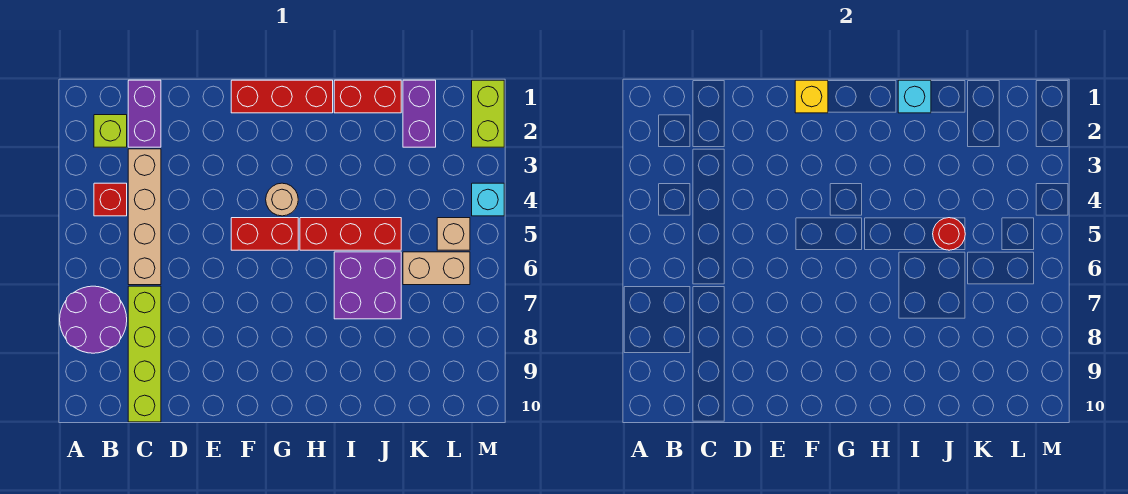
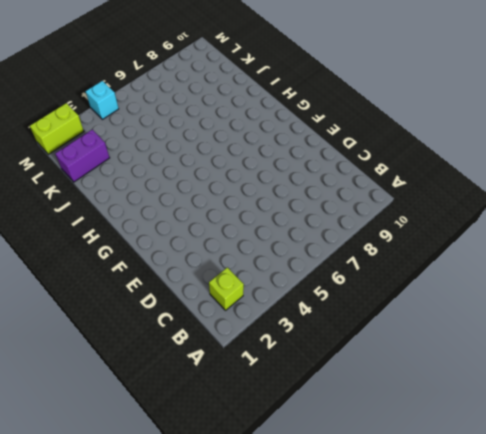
none -> purple 2x2 round brick [60,286,127,353]
none -> red 1x1 brick [94,183,127,216]
none -> purple 1x2 brick [128,80,161,147]

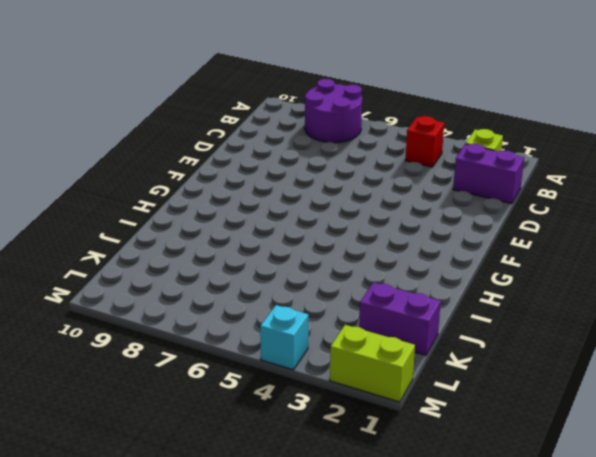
none -> tan 1x4 brick [128,149,161,285]
none -> lime 1x4 brick [128,286,161,422]
none -> red 1x3 brick [231,80,333,113]

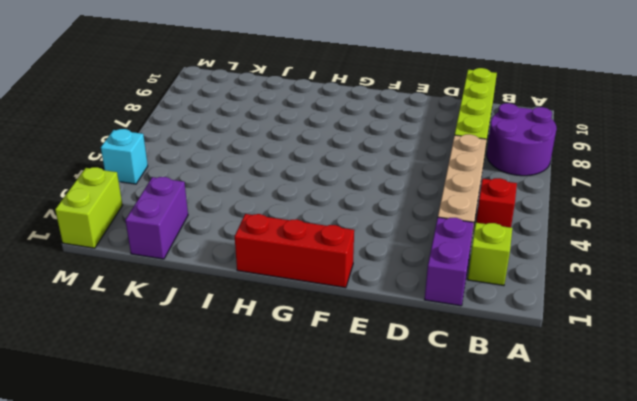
none -> red 1x2 brick [231,218,298,250]
none -> tan 1x1 round brick [266,183,298,216]
none -> red 1x3 brick [300,218,401,250]

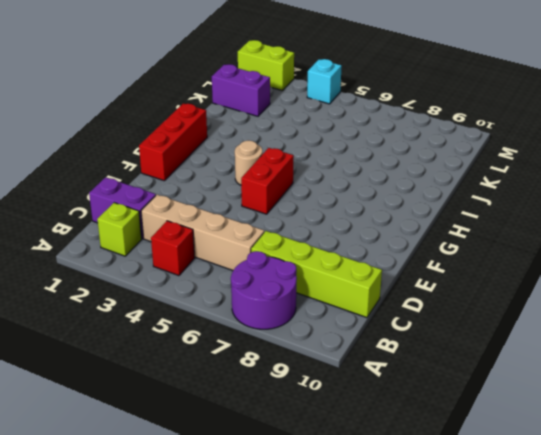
none -> red 1x3 brick [300,218,401,250]
none -> red 1x2 brick [334,80,401,113]
none -> purple 2x2 brick [334,252,401,319]

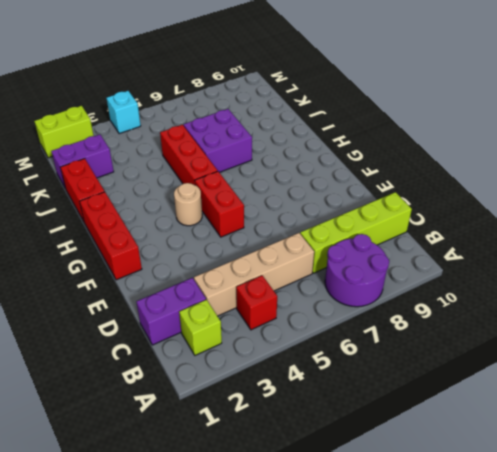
none -> tan 1x2 brick [403,252,470,285]
none -> tan 1x1 brick [437,218,470,250]
none -> yellow 1x1 brick [795,80,828,113]

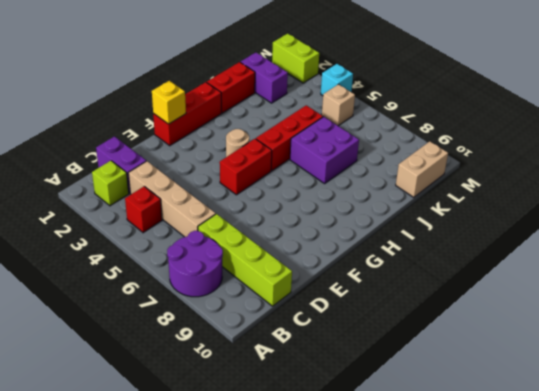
tan 1x2 brick [396,141,448,197] -> tan 1x2 brick moved to [403,252,470,285]
none -> cyan 1x1 brick [898,80,931,113]
none -> red 1x1 round brick [933,218,965,250]

